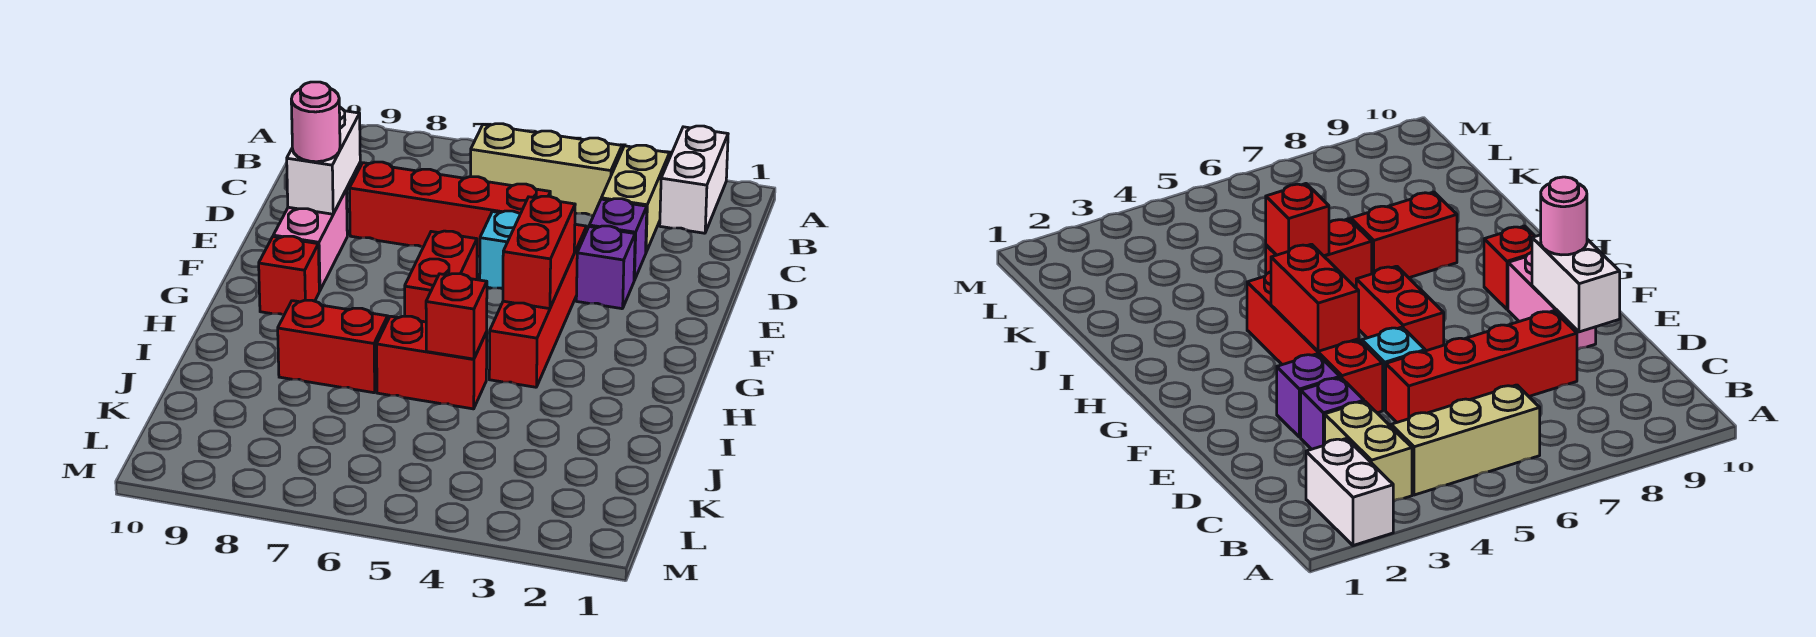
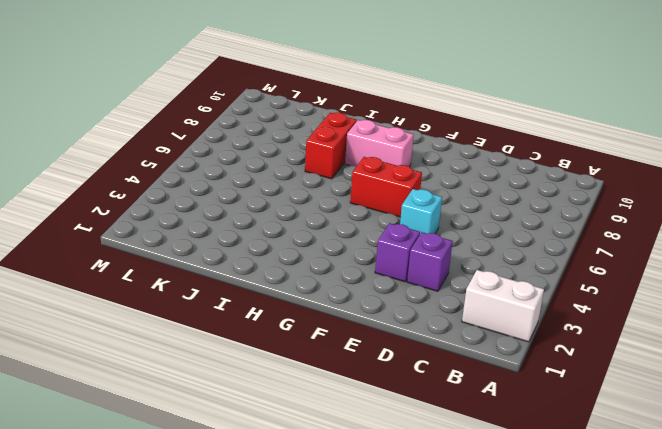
pink 1x2 brick [345,120,414,167] -> pink 1x2 brick moved to [273,189,347,291]
none -> tan 1x2 brick [601,145,670,252]
none -> tan 1x3 brick [471,124,622,216]
none -> red 1x4 brick [349,162,550,257]

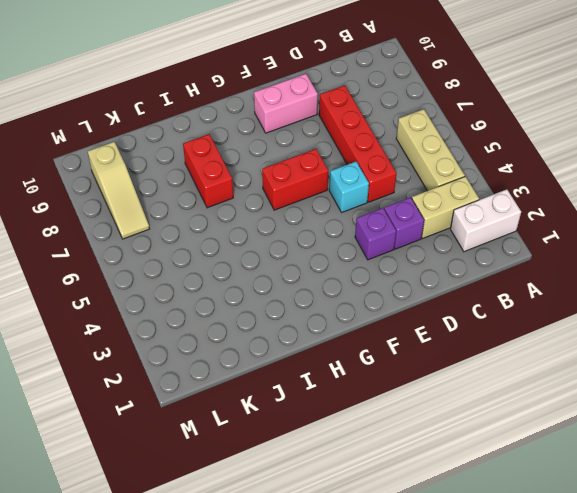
tan 1x3 slope [88,142,150,239] -> none
none -> red 1x4 brick [489,224,587,387]
none -> red 1x1 brick [259,236,319,315]
none -> red 1x2 brick [377,316,487,409]

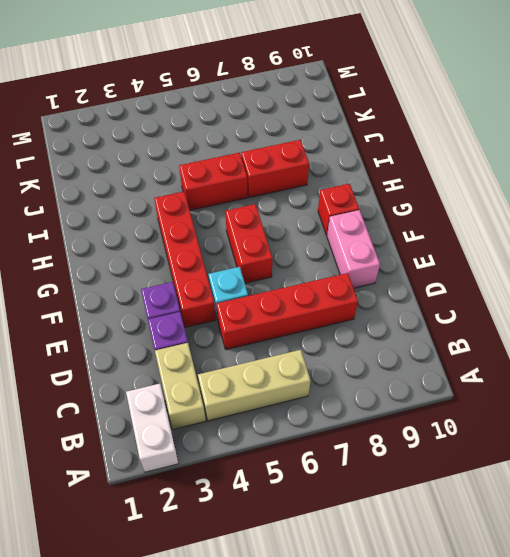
none -> white 1x2 brick [287,107,360,214]
none -> red 1x2 brick [503,196,575,309]
none -> red 1x1 brick [426,274,487,359]

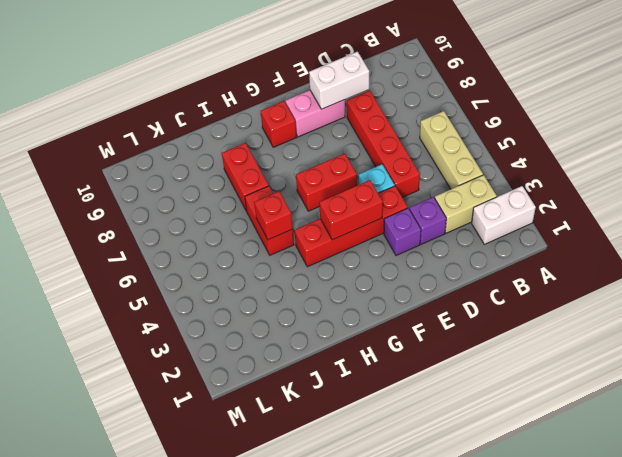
none -> pink 1x1 round brick [291,82,340,162]

